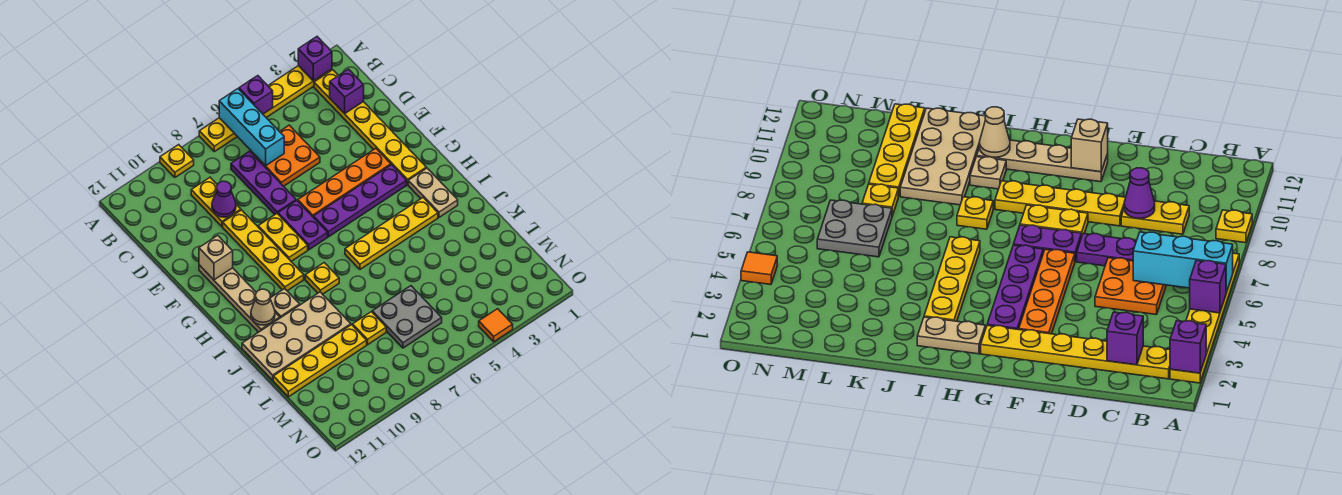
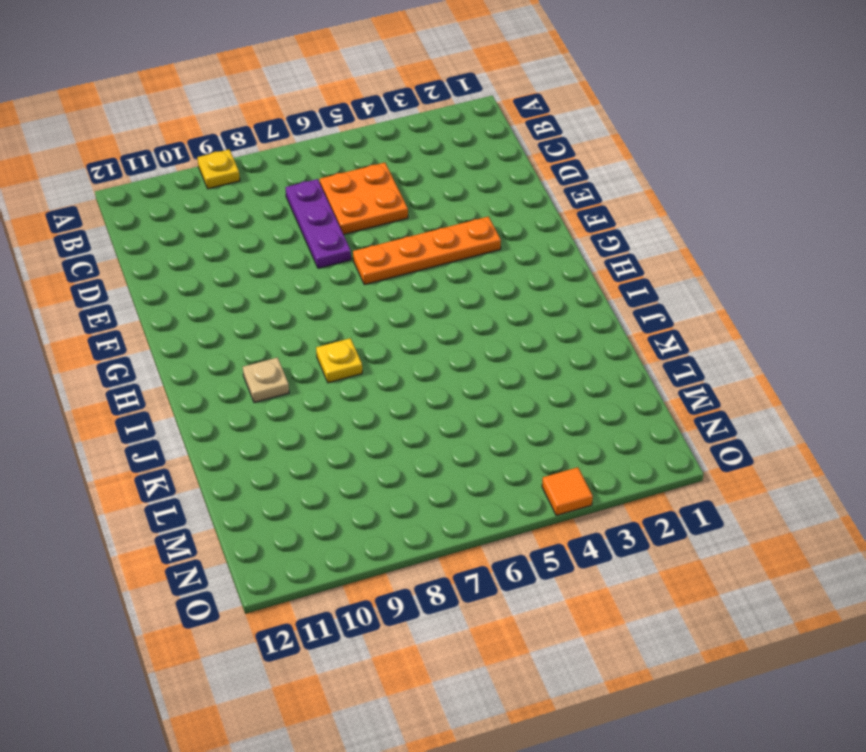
none -> yellow 1x6 plate [199,66,332,152]
none -> yellow 1x6 plate [314,70,426,185]
none -> yellow 1x2 plate [191,177,241,227]

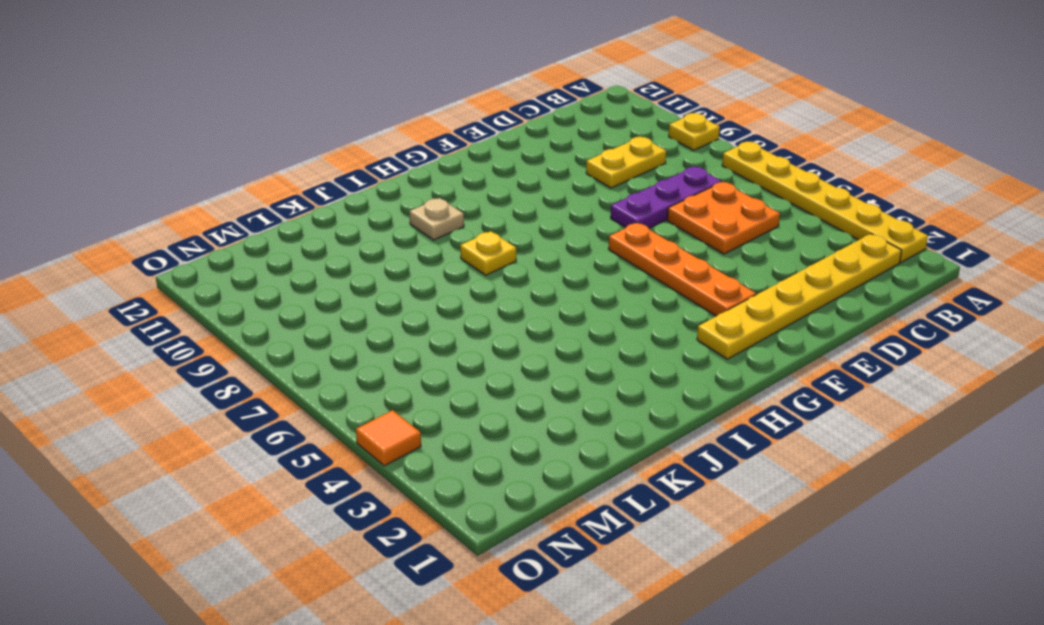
none -> yellow 1x4 plate [223,210,304,291]
none -> purple 1x2 plate [278,200,328,250]
none -> yellow 1x2 plate [258,214,308,261]

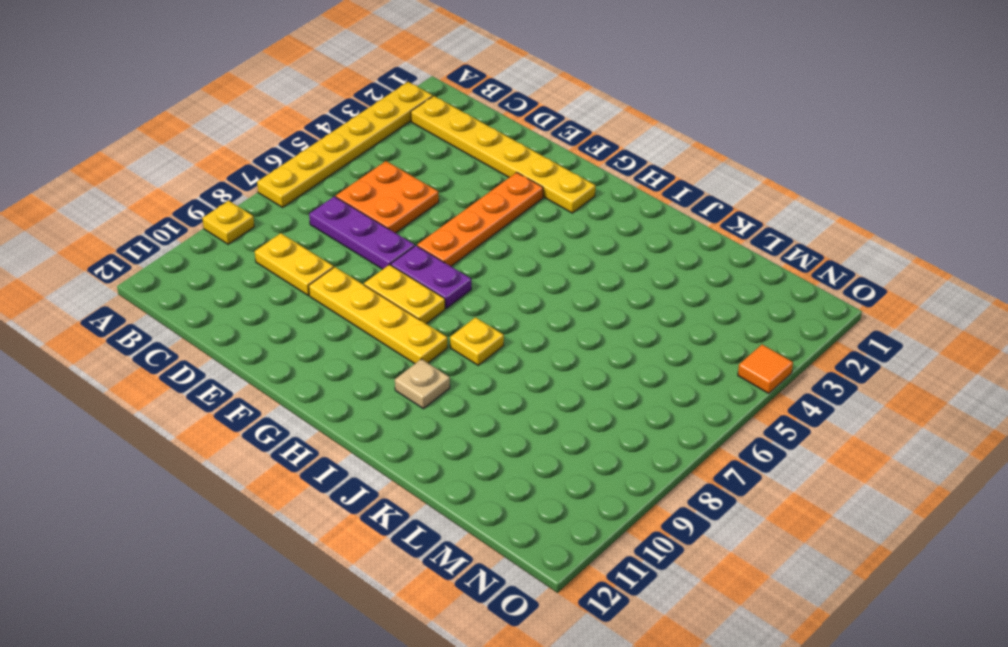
none -> tan 1x4 plate [199,265,280,332]
none -> purple 1x4 plate [314,165,407,237]
none -> tan 1x2 plate [408,168,458,217]

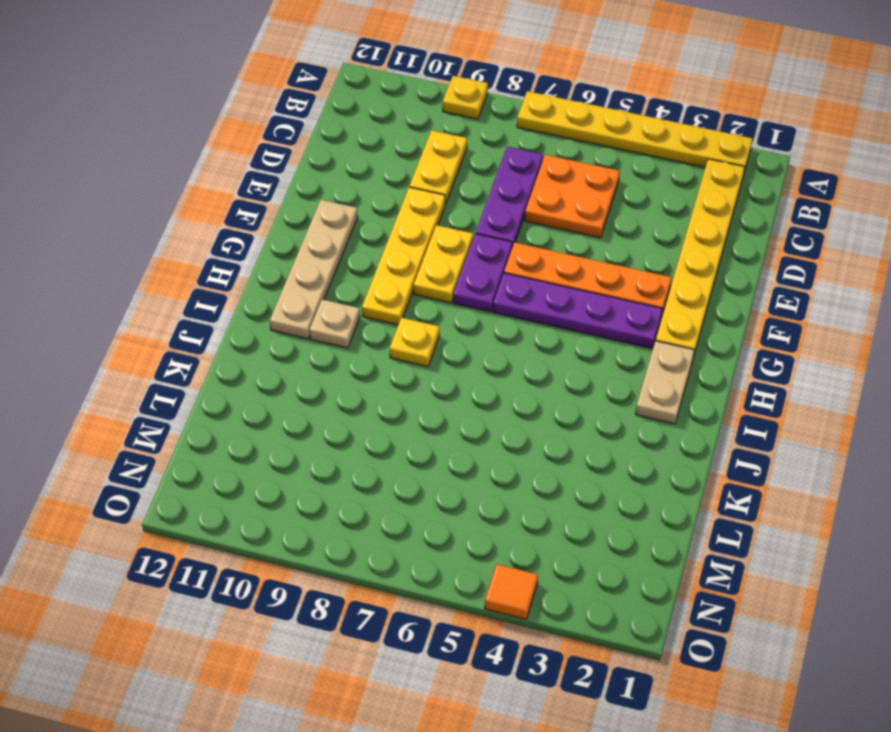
none -> yellow 1x4 plate [345,198,438,269]
none -> tan 2x4 plate [242,292,351,380]
none -> grey 2x2 plate [372,286,442,348]

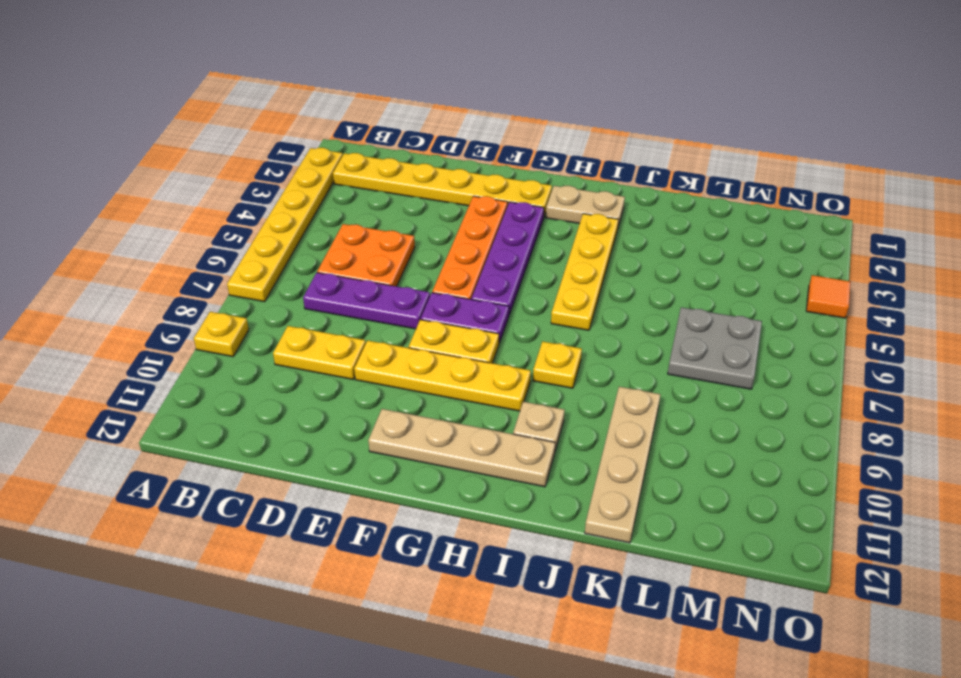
tan 1x4 plate [585,387,660,543] -> tan 2x4 plate [242,292,351,380]
none -> yellow 1x1 plate [353,312,386,345]
none -> yellow 1x4 plate [273,325,367,397]
none -> purple 1x1 brick [298,37,332,81]

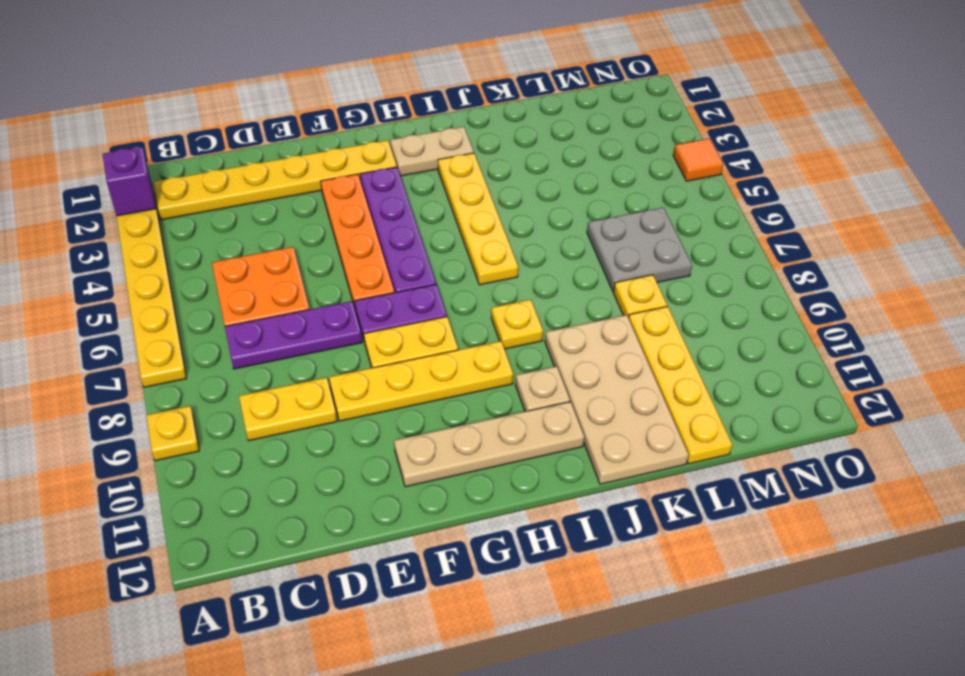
none -> purple 1x1 brick [239,76,273,114]
none -> cyan 1x3 brick [219,89,284,166]
none -> purple 1x1 brick [330,69,364,114]

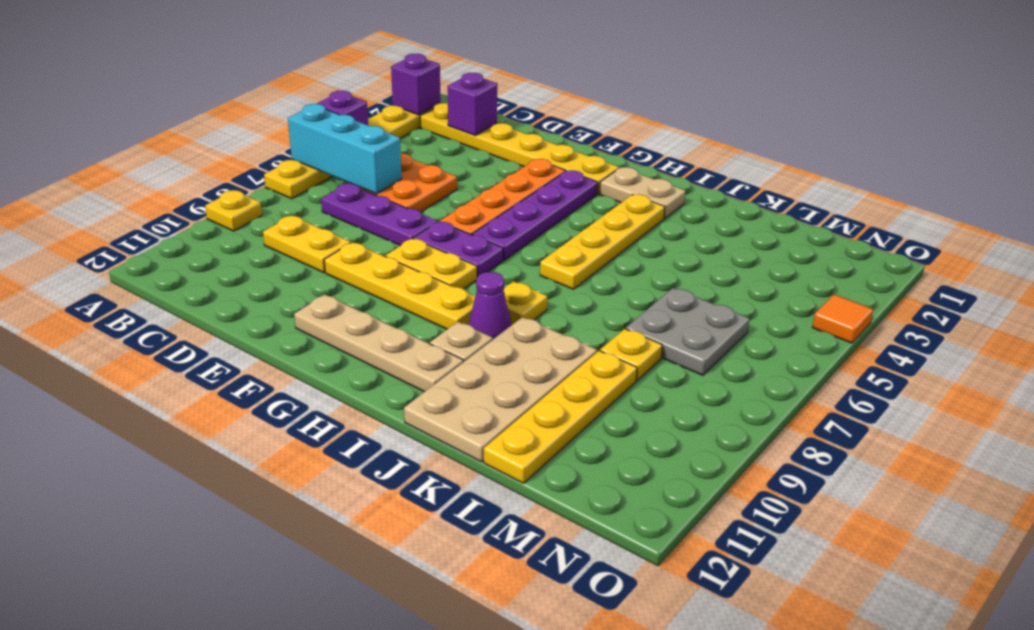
purple 1x1 cone [468,272,512,339] -> purple 1x1 cone moved to [212,181,236,217]
none -> tan 1x1 brick [199,236,233,280]
none -> tan 1x1 cone [251,289,275,325]

